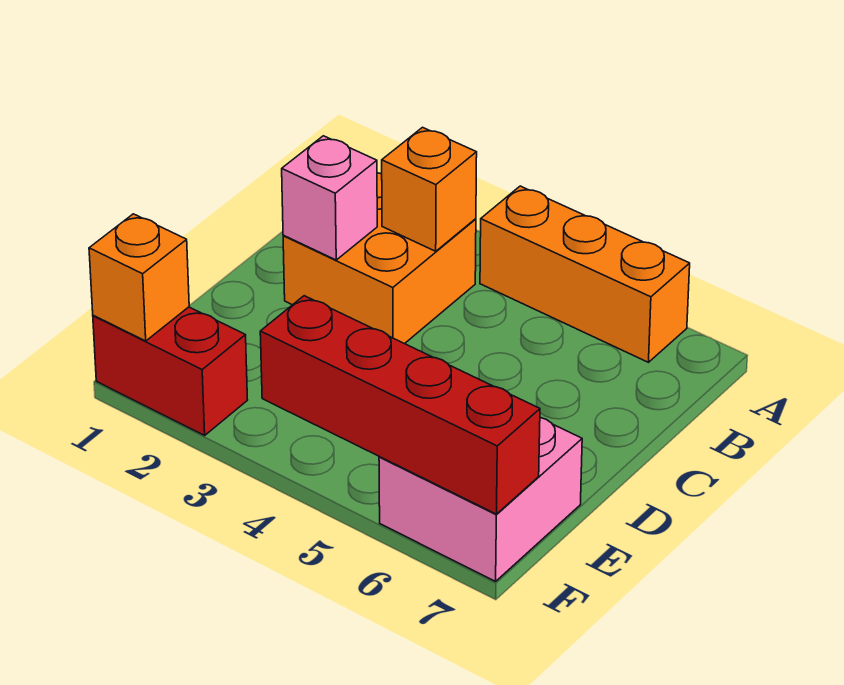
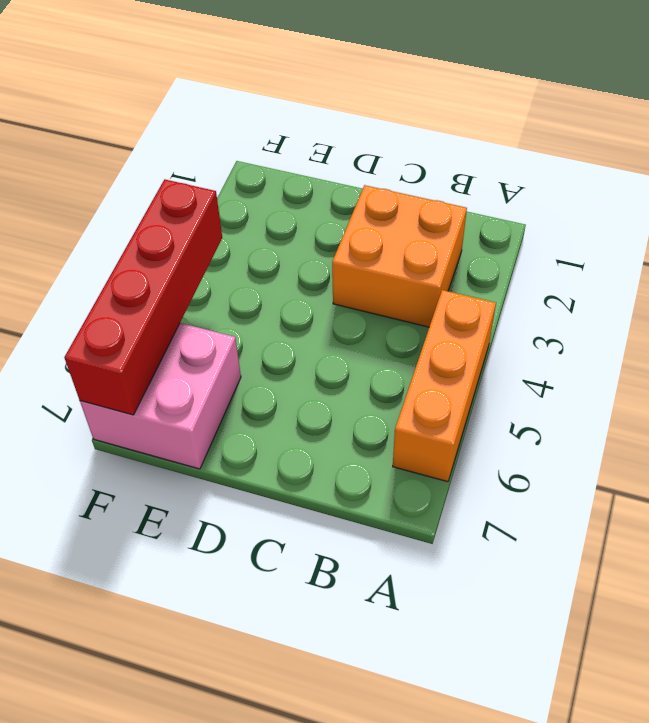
none -> red 1x2 brick [93,307,247,435]
none -> orange 1x1 brick [382,127,477,251]

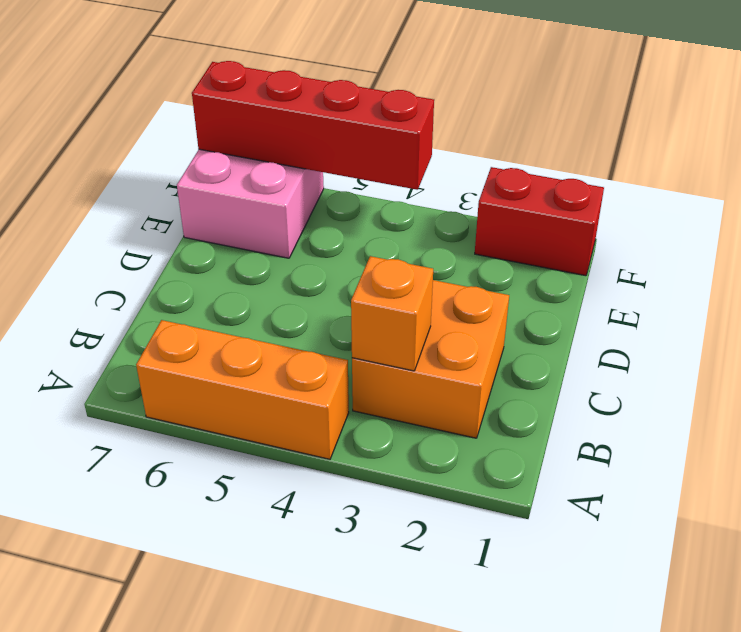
none -> pink 1x1 brick [282,136,377,260]
none -> orange 1x1 brick [89,214,189,341]

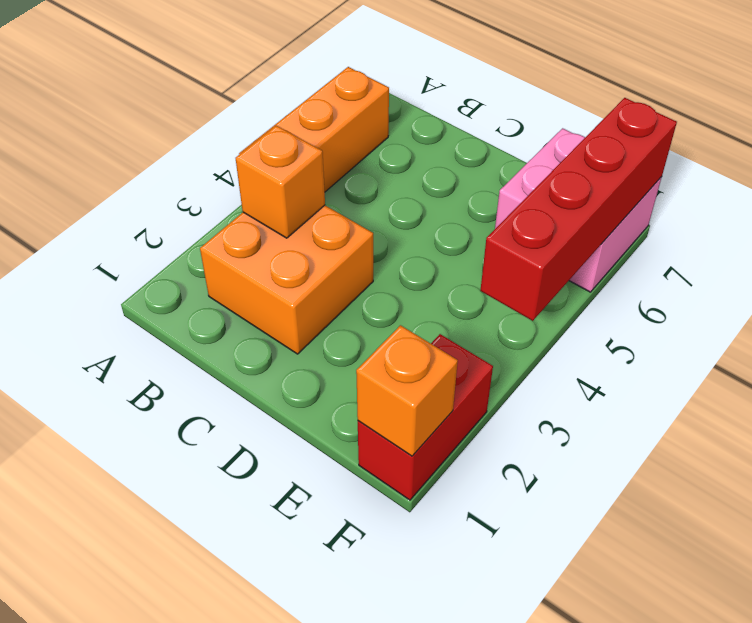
none -> pink 1x1 brick [282,136,377,260]

